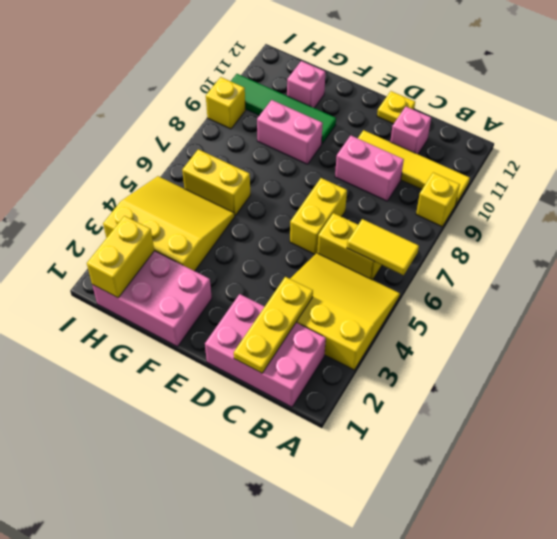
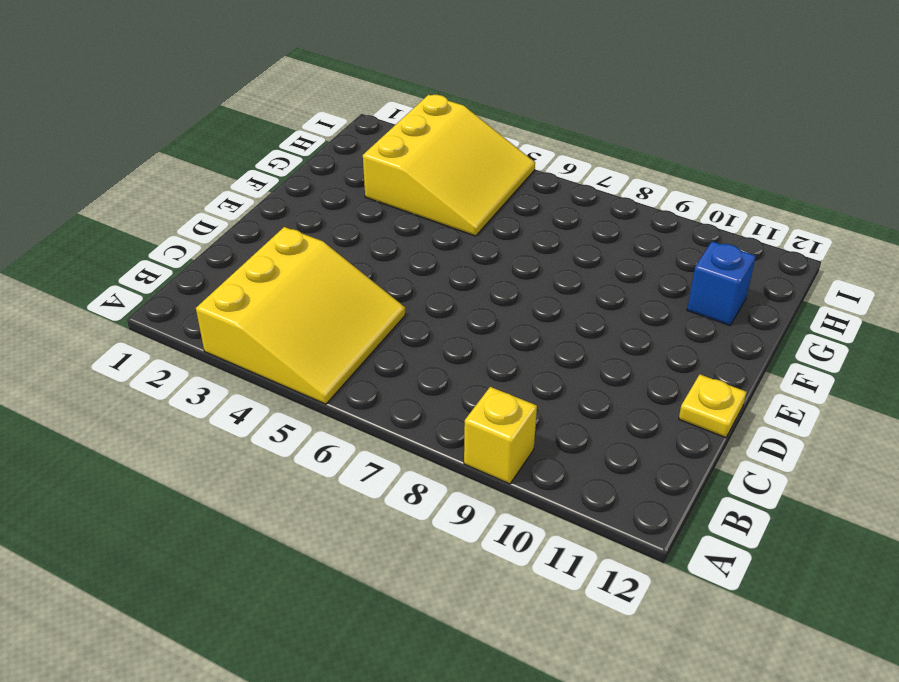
blue 1x1 brick [687,242,756,325] -> pink 1x1 brick [287,61,325,108]
none -> yellow 1x4 tile [358,130,470,204]
none -> pink 2x3 brick [205,294,326,407]
none -> yellow 1x2 brick [317,213,382,280]

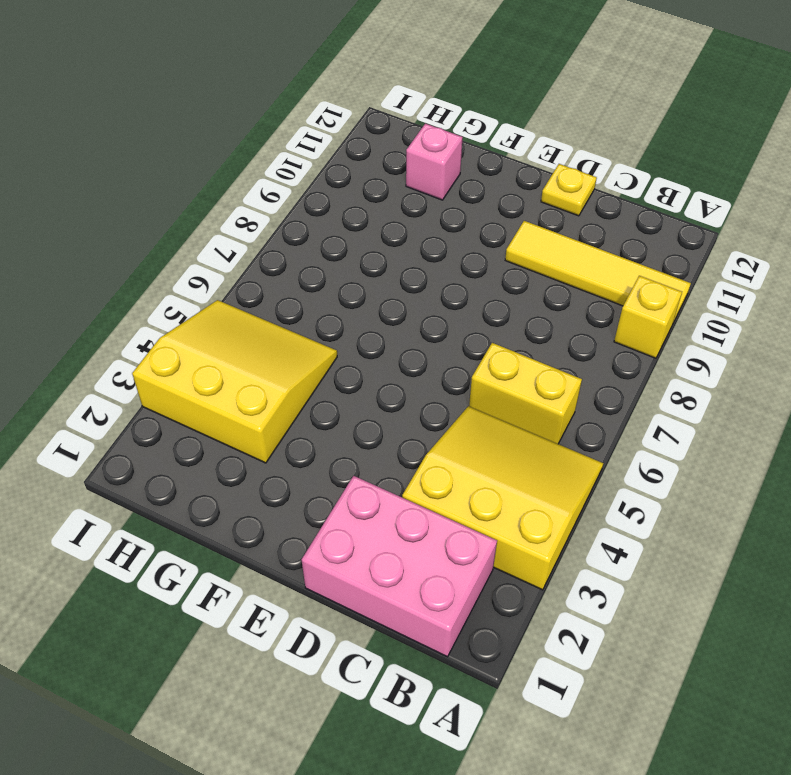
none -> pink 1x2 brick [335,136,404,201]
none -> pink 1x1 brick [390,107,431,154]
none -> yellow 1x2 brick [290,178,347,254]

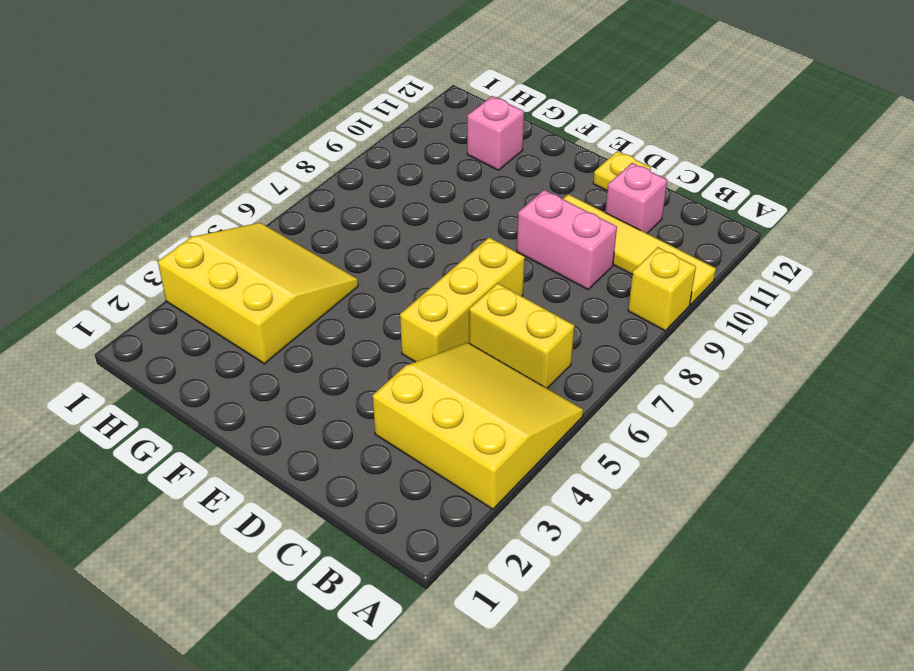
yellow 1x3 brick [400,238,525,362] -> yellow 1x2 brick [290,178,347,254]
none -> pink 2x3 brick [205,294,326,407]
none -> pink 2x3 brick [92,251,212,347]
none -> pink 1x2 brick [257,100,323,164]

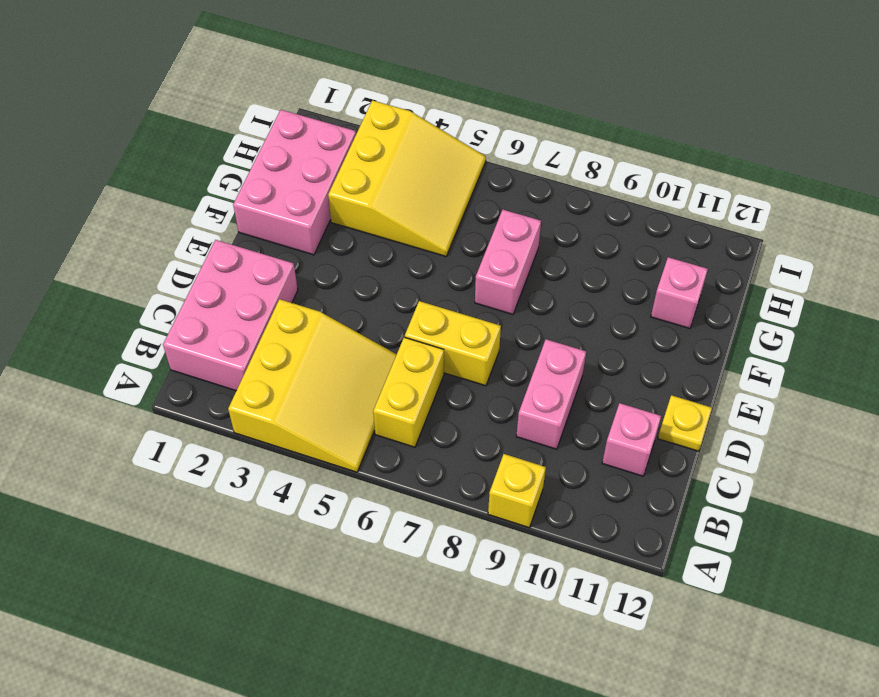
pink 1x2 brick [475,210,541,314] -> pink 1x2 brick moved to [257,100,323,164]
none -> yellow 1x4 tile [358,130,470,204]
none -> green 1x4 tile [231,74,336,144]
none -> yellow 1x2 brick [182,149,250,215]

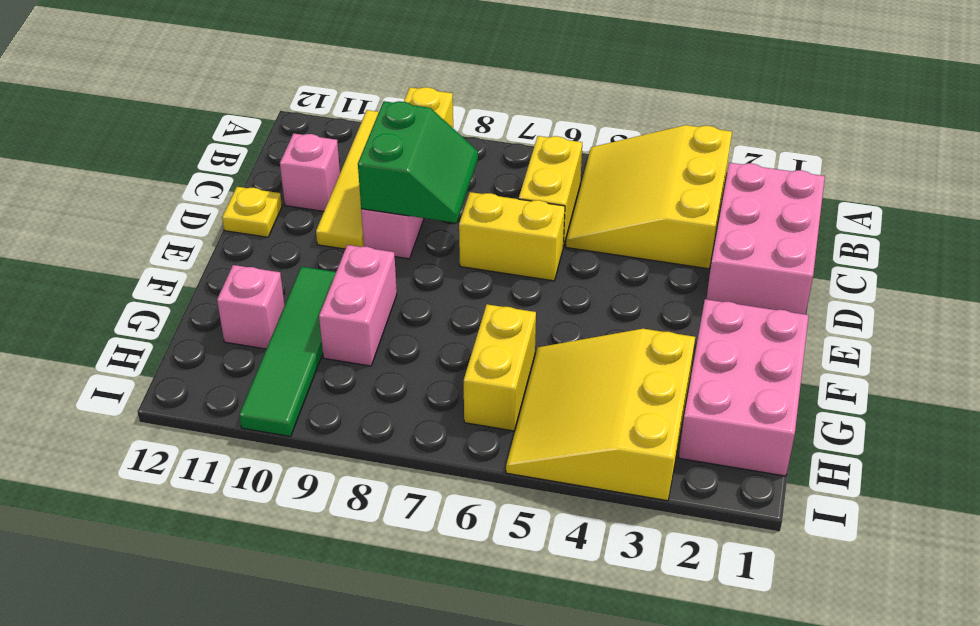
green 2x2 slope [358,101,478,223] -> none
none -> yellow 1x1 brick [206,77,246,129]
none -> yellow 1x2 tile [347,219,419,275]
none -> yellow 1x3 plate [234,277,313,373]

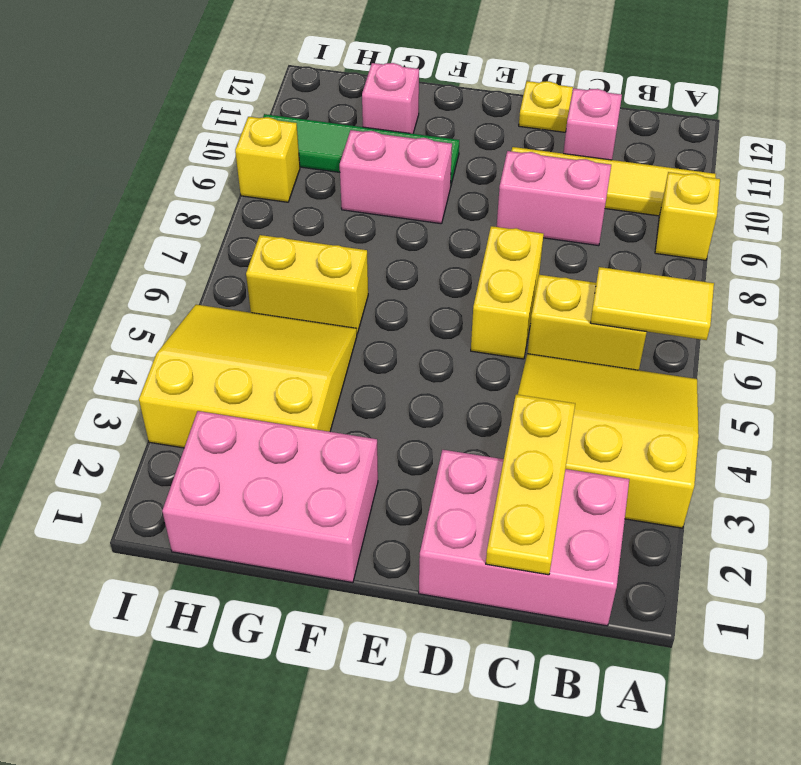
none -> yellow 1x2 brick [87,216,154,298]

